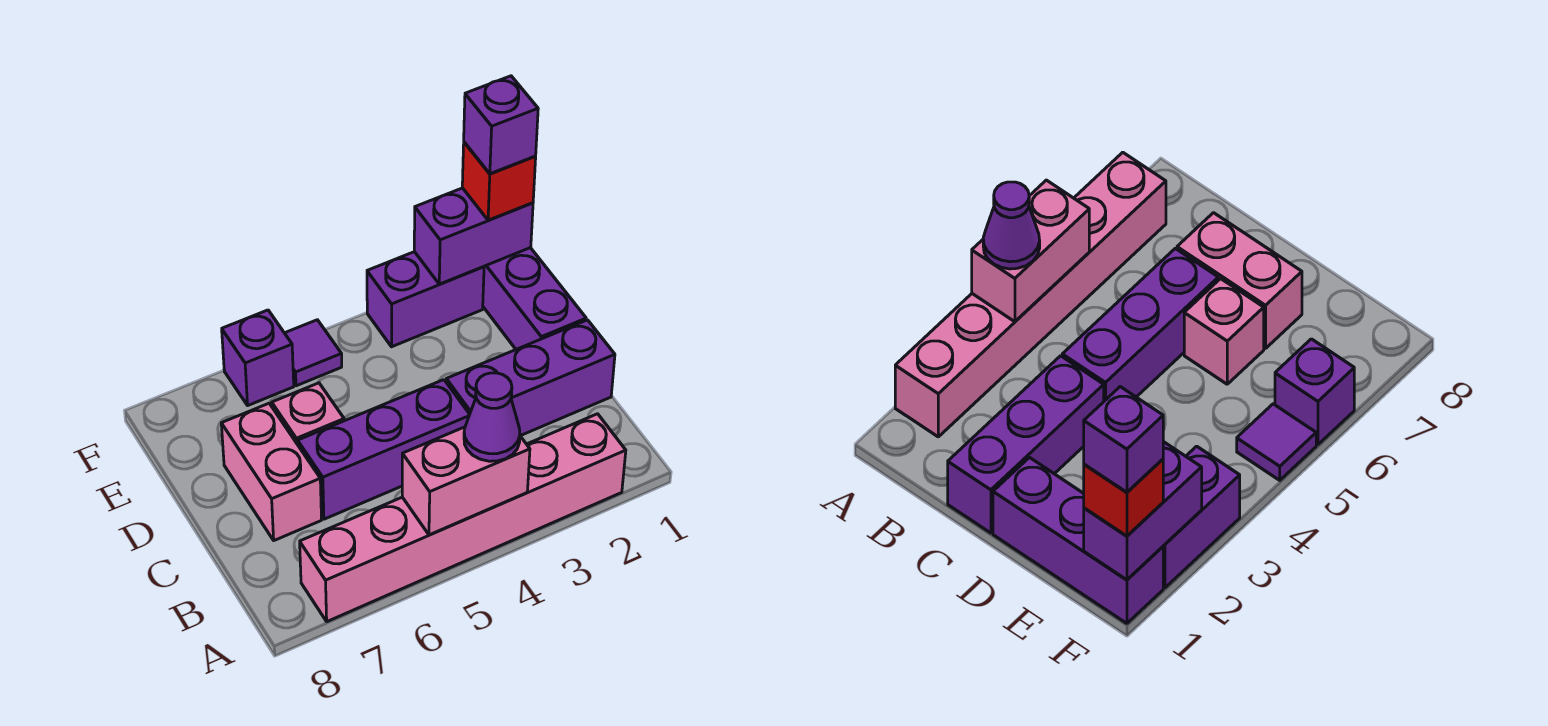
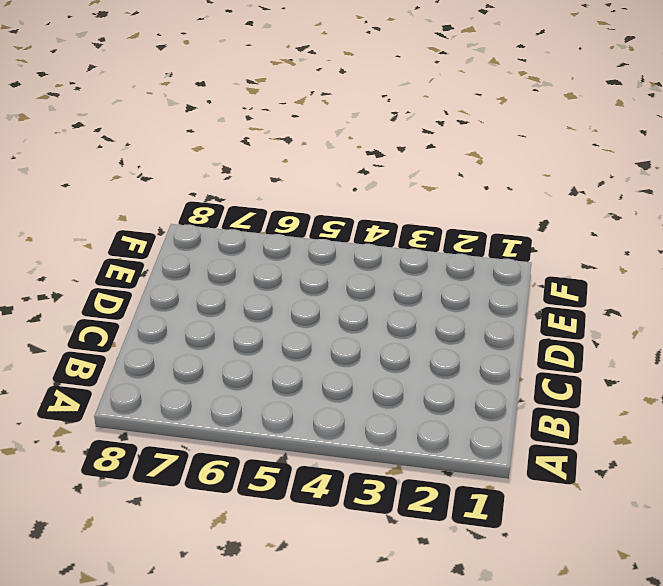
none -> pink 1x6 brick [300,414,626,621]
none -> purple 1x3 brick [446,320,615,436]
none -> purple 1x3 brick [298,380,470,519]

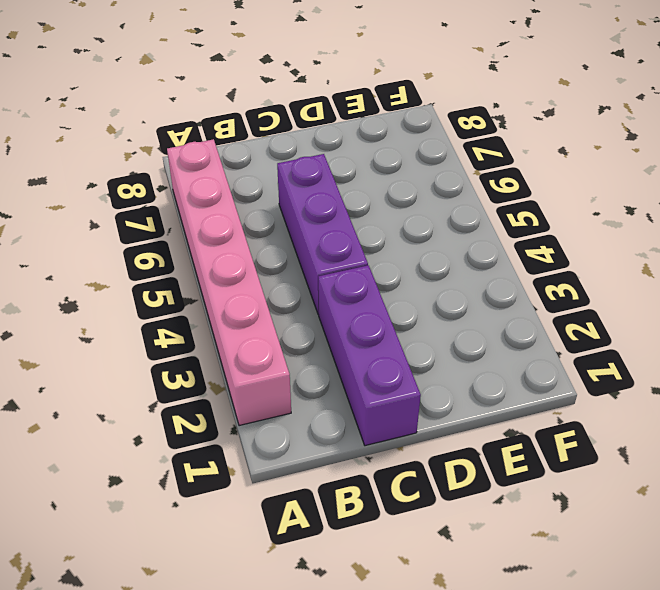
none -> pink 1x2 brick [221,403,321,540]
none -> purple 1x3 brick [483,248,586,349]
none -> pink 1x1 brick [272,383,344,444]

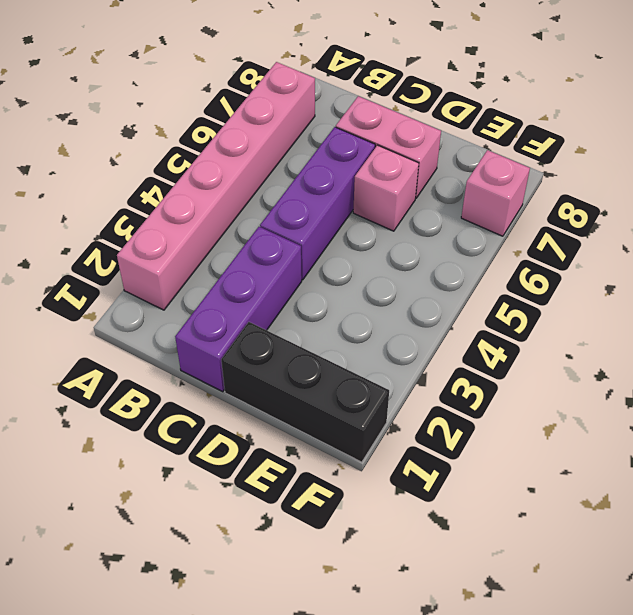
black 1x3 brick [221,322,389,462] -> purple 1x3 brick [483,248,586,349]
pink 1x1 brick [461,150,530,236] -> none
none -> purple 1x2 brick [367,252,484,347]
none -> purple 1x1 tile [285,320,342,386]
none -> purple 1x1 brick [222,310,294,405]

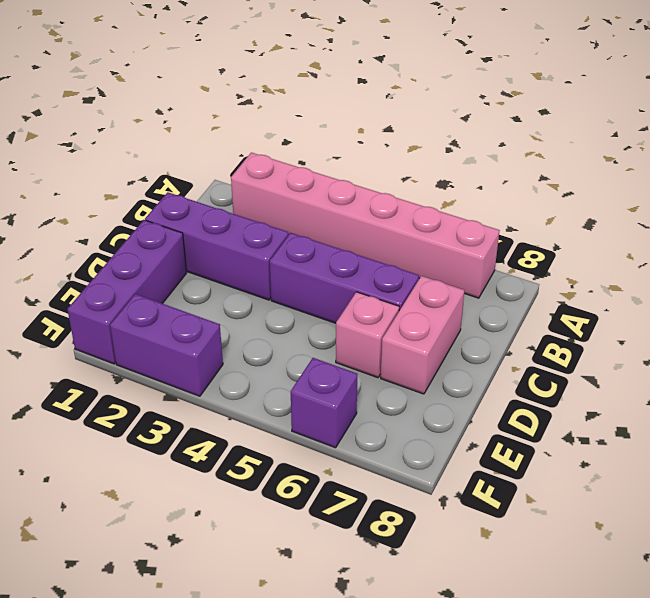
none -> purple 1x1 tile [285,320,342,386]
none -> pink 1x2 brick [402,427,530,535]
none -> purple 1x2 brick [414,188,533,284]

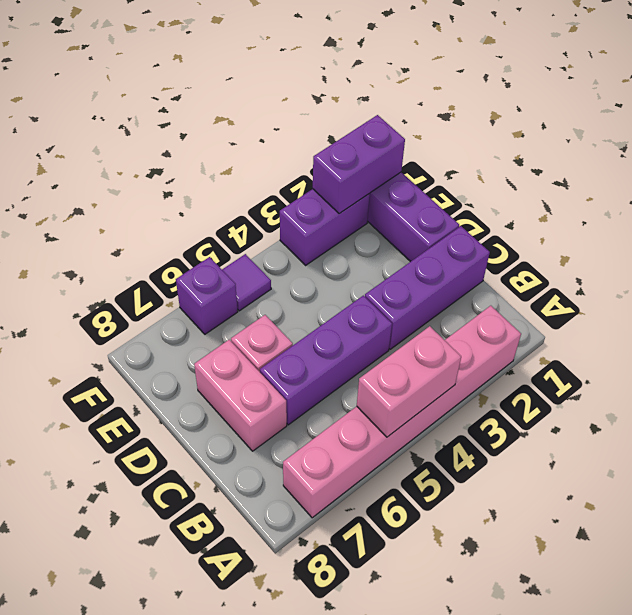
none -> purple 1x1 cone [464,373,520,461]
none -> red 1x1 brick [462,142,536,220]
none -> purple 1x1 brick [464,76,538,174]

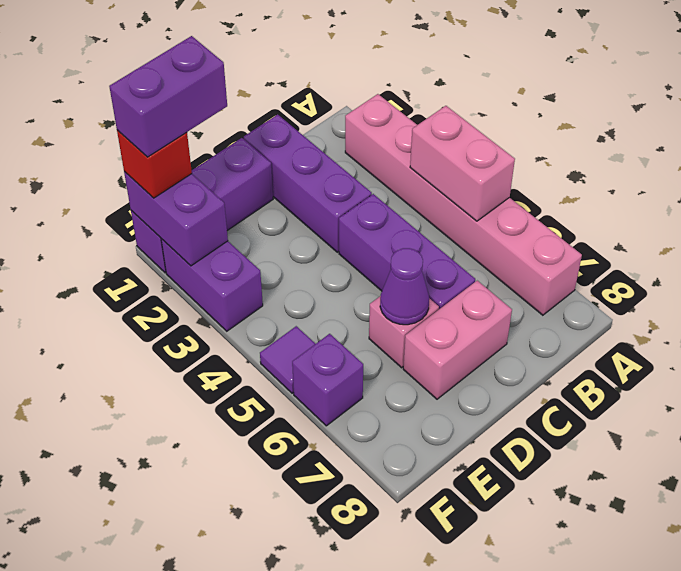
purple 1x1 cone [380,248,429,325] -> purple 1x1 cone moved to [464,373,520,461]
purple 1x2 brick [109,36,227,157] -> purple 1x1 brick [464,76,538,174]

